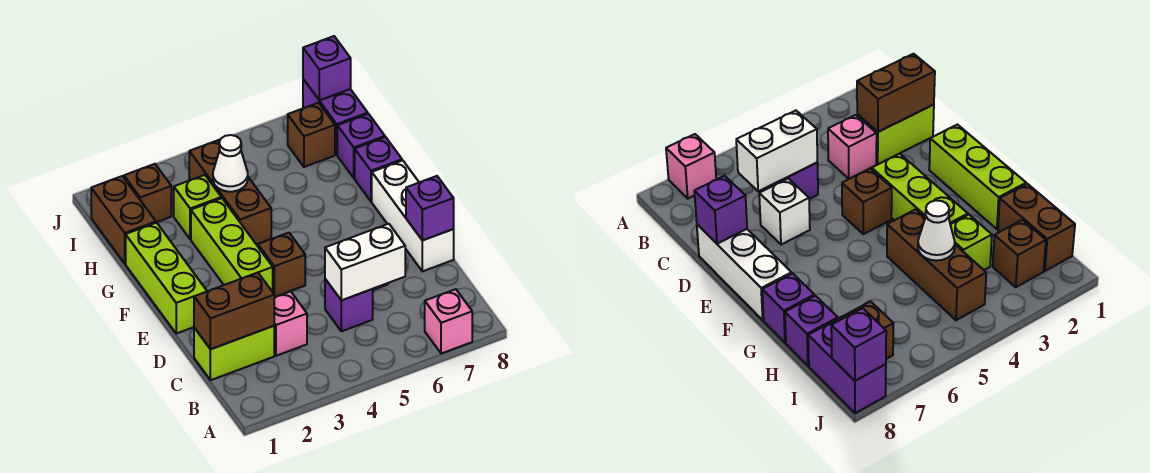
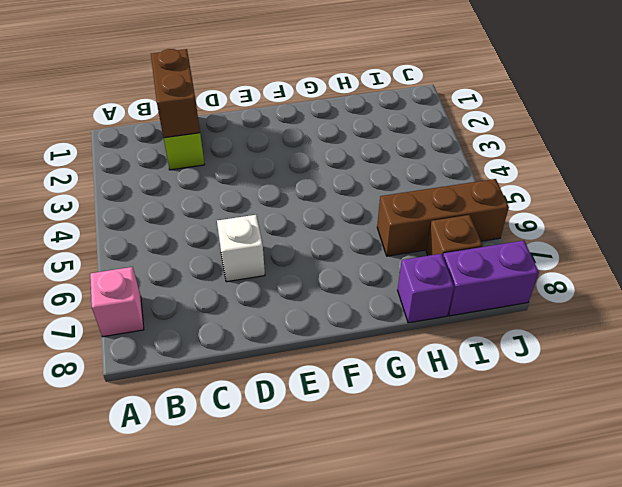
brown 1x3 brick [377,179,509,256] -> brown 1x3 brick moved to [189,140,271,244]
none -> pink 1x1 brick [274,291,307,356]
none -> purple 1x1 brick [325,279,373,331]
none -> white 1x3 brick [372,160,454,271]

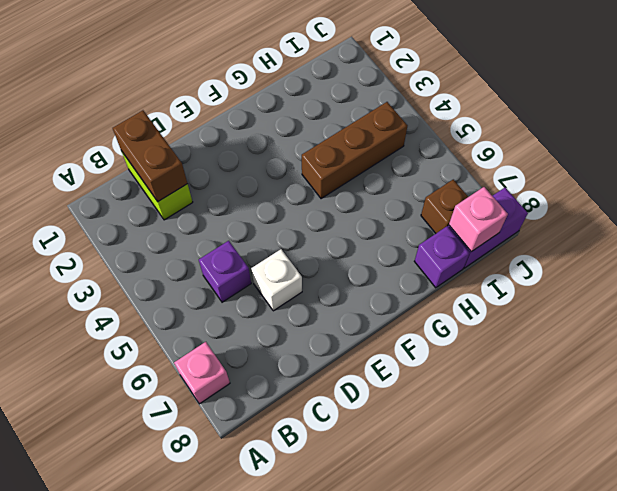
pink 1x1 brick [449,187,508,252] -> pink 1x1 brick moved to [274,291,307,356]
none -> white 1x3 brick [372,160,454,271]
none -> lime 1x3 brick [126,223,207,334]
none -> lime 1x3 brick [191,198,273,292]

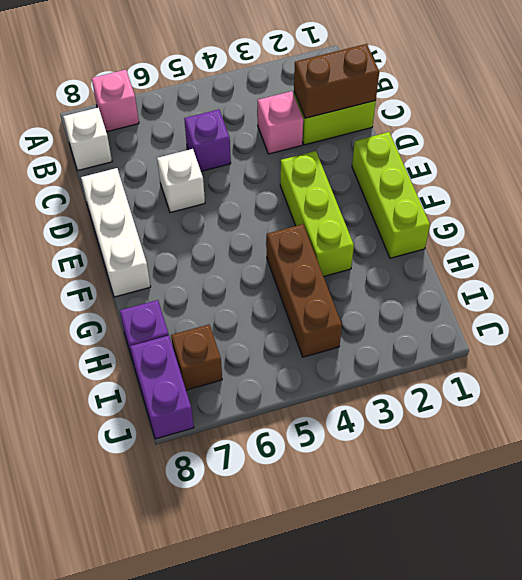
white 1x1 brick [63,107,112,170] -> none
none -> brown 1x1 brick [258,233,305,297]
none -> purple 1x1 brick [355,137,402,201]
none -> brown 1x2 brick [91,176,156,264]

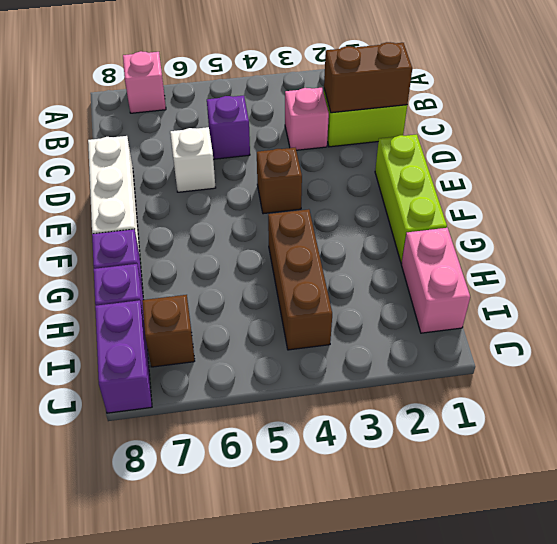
pink 1x2 brick [401,228,470,333] -> brown 1x2 brick [91,176,156,264]
none -> lime 1x3 brick [191,198,273,292]
none -> lime 1x1 brick [174,175,221,239]
none -> brown 1x1 brick [124,164,171,222]

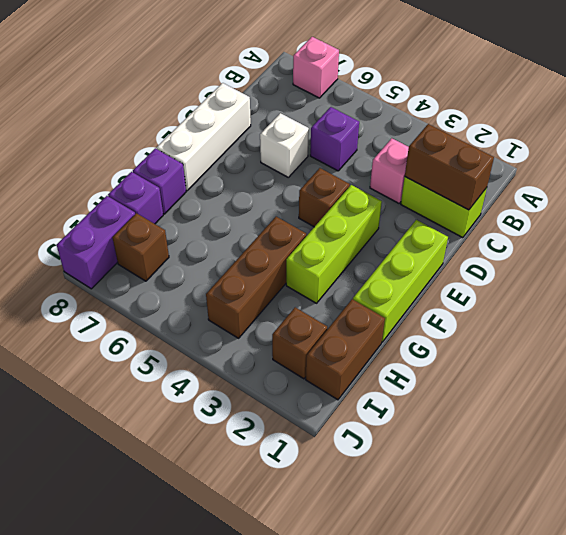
none -> lime 1x1 brick [174,175,221,239]
none -> white 1x2 brick [325,224,405,300]
none -> purple 1x1 brick [406,176,454,240]

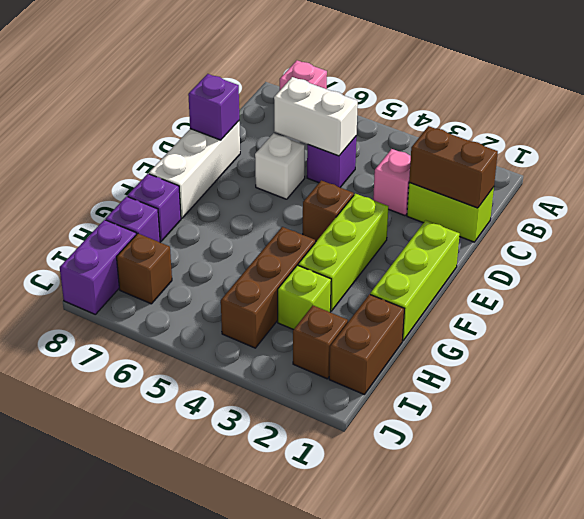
none -> white 1x1 cone [213,135,248,192]
none -> purple 1x1 brick [303,36,351,100]

